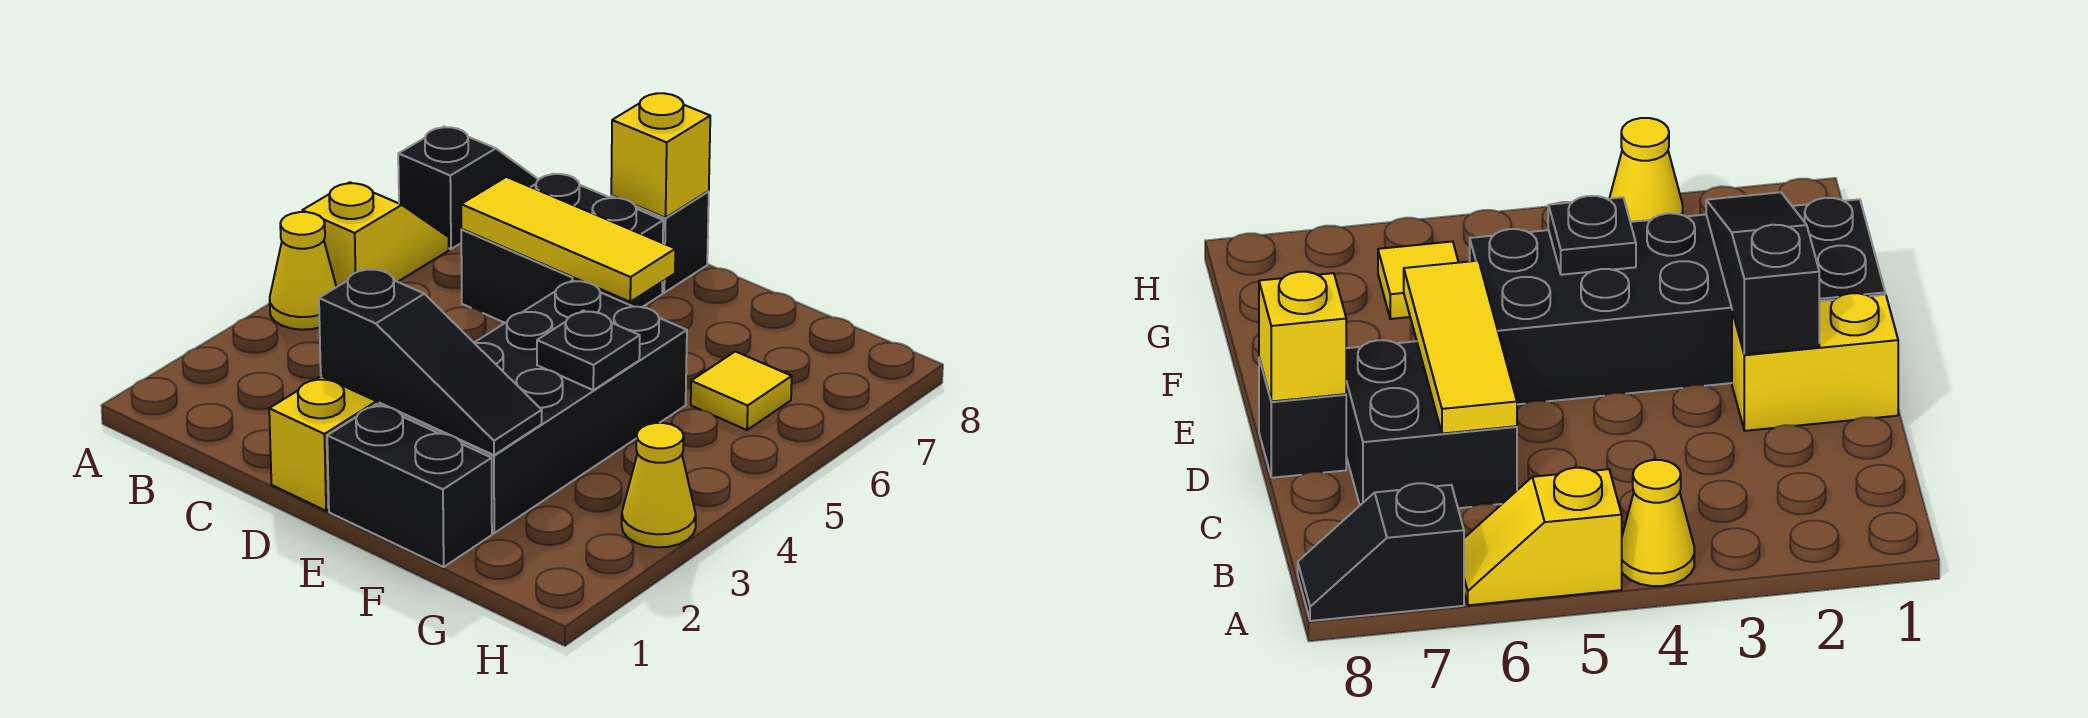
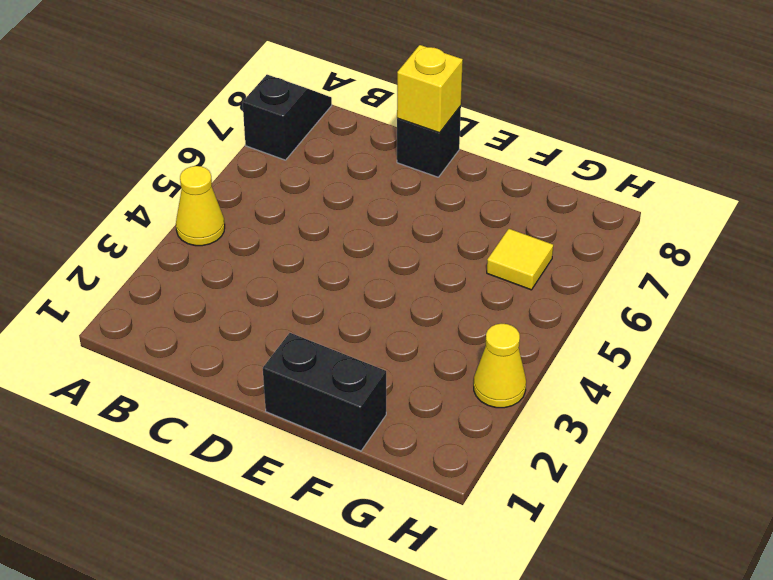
none -> yellow 1x2 slope [302,182,449,287]
none -> black 2x2 brick [461,174,663,323]
none -> yellow 1x2 brick [269,376,379,511]

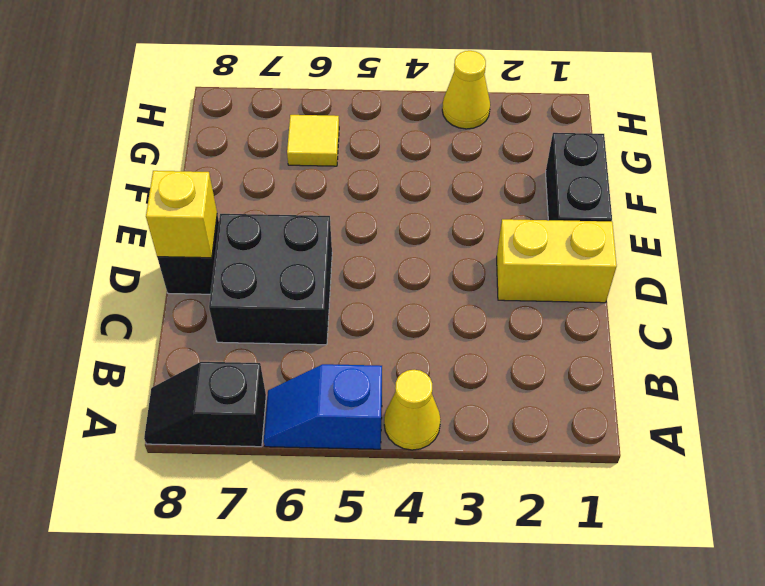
blue 1x2 slope [264,364,382,449] -> yellow 1x2 slope [302,182,449,287]
none -> black 2x4 brick [379,280,687,533]
none -> yellow 1x3 tile [461,177,675,302]
none -> black 1x3 slope [319,269,542,455]

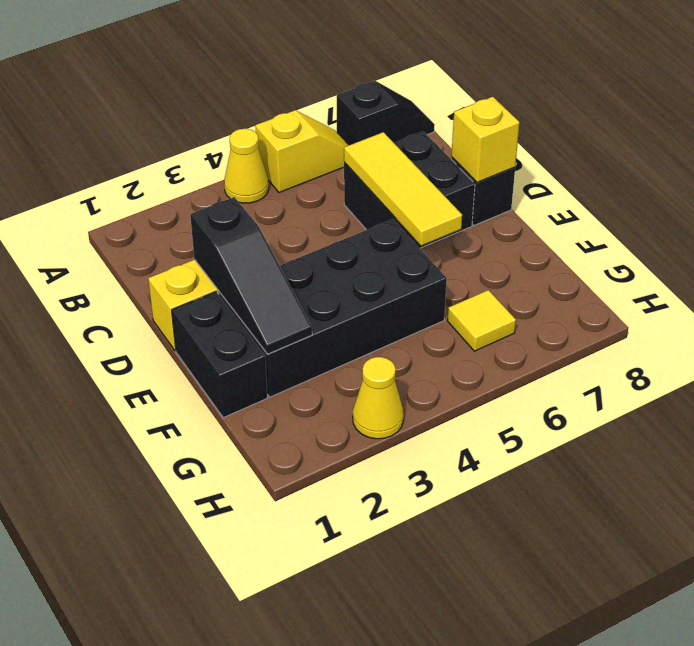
none -> black 1x1 plate [537,311,640,390]

